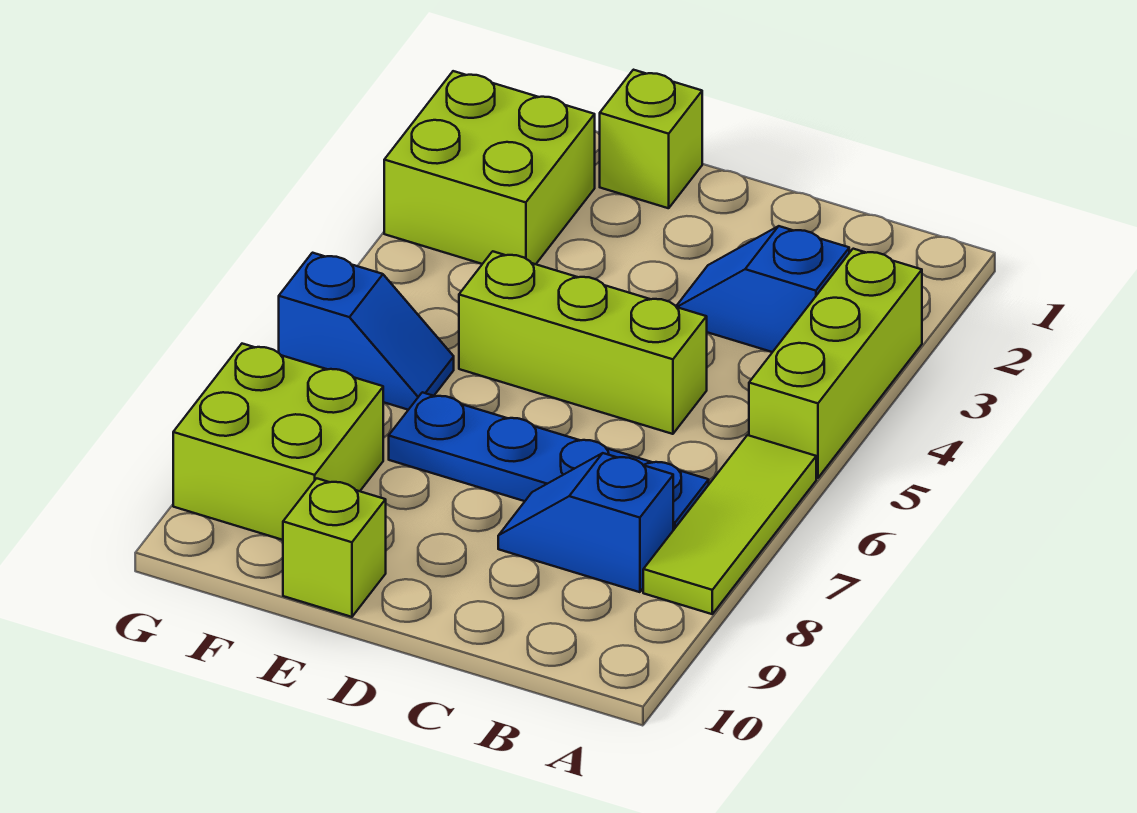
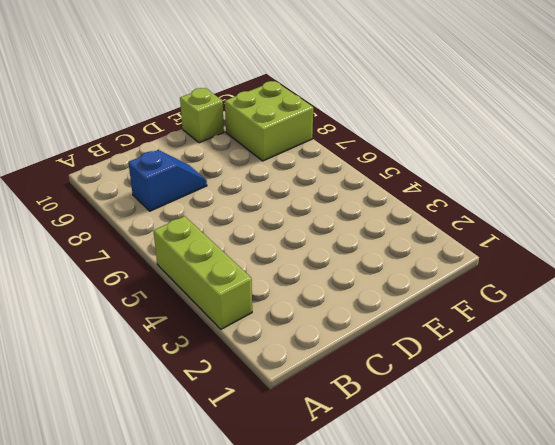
none -> lime 1x3 tile [643,435,816,614]
none -> blue 1x2 slope [676,226,849,352]

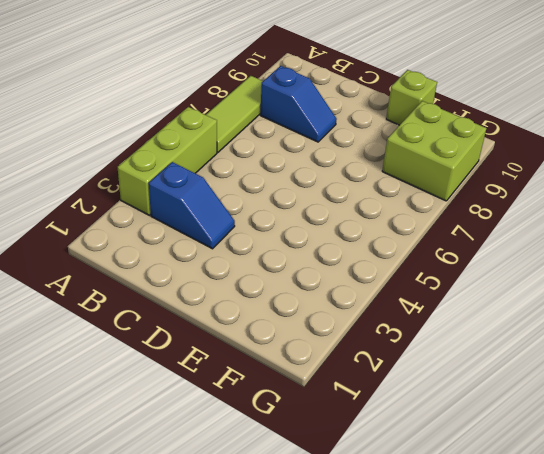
none -> blue 1x4 plate [389,392,709,530]
none -> lime 1x3 brick [459,251,707,434]

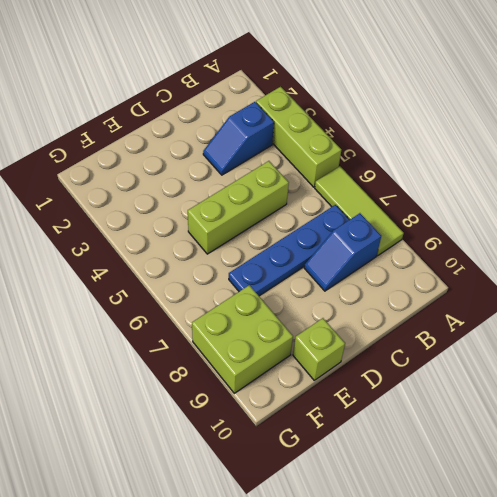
none -> lime 1x1 brick [600,70,702,208]
none -> lime 2x2 brick [384,71,595,264]

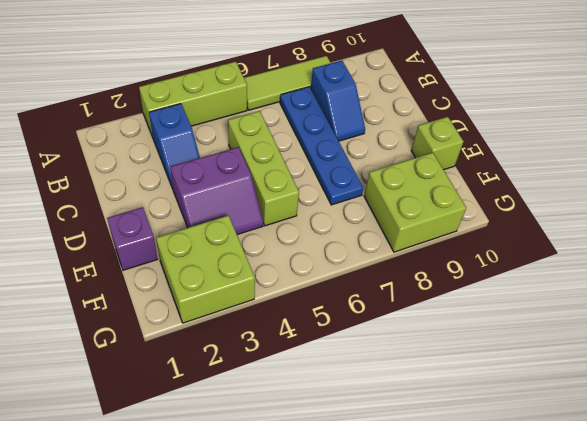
purple 2x2 slope [170,147,263,235] -> none
purple 1x1 brick [107,207,158,270] -> lime 1x1 brick [600,70,702,208]
none -> blue 1x2 slope [279,253,454,410]

